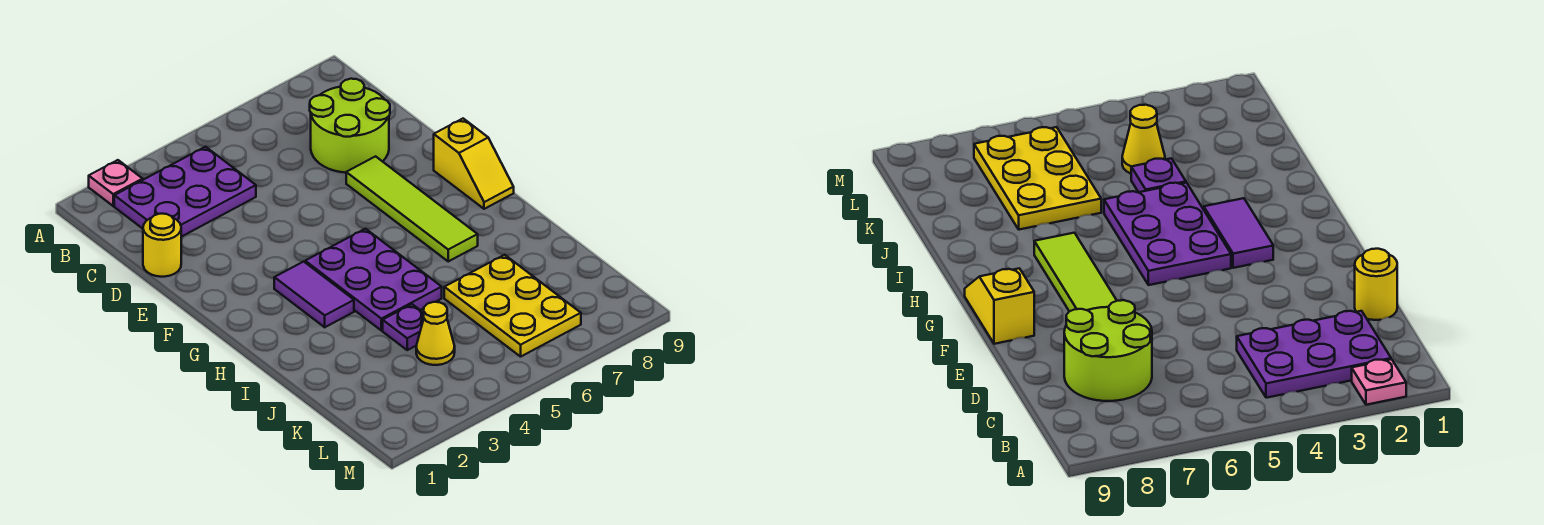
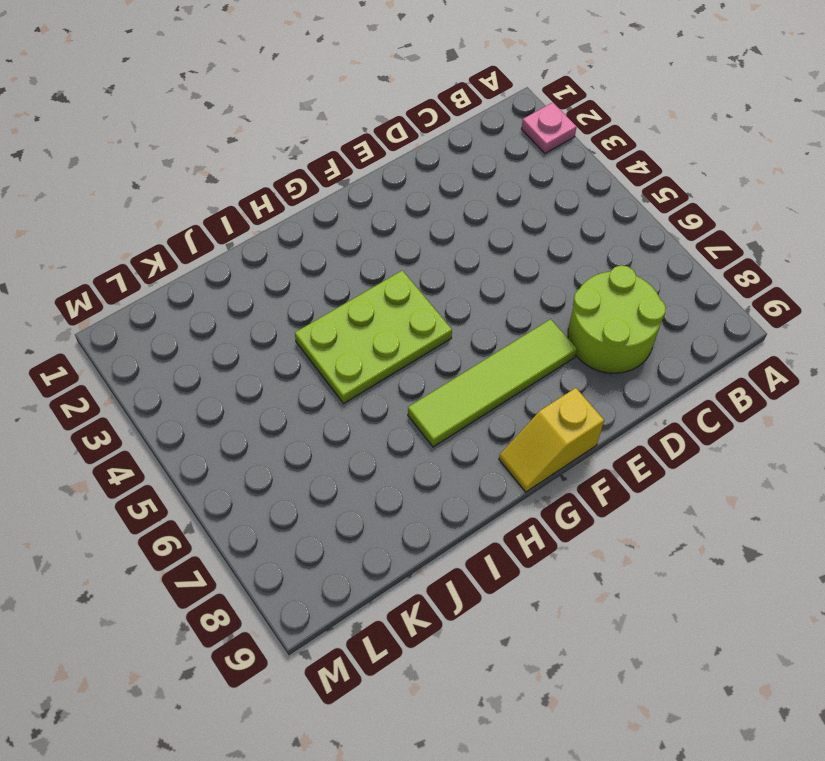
lime 2x3 plate [295,270,452,403] -> purple 2x3 plate [305,229,442,331]
none -> purple 2x3 plate [114,147,256,237]
none -> yellow 1x1 round brick [143,214,181,277]

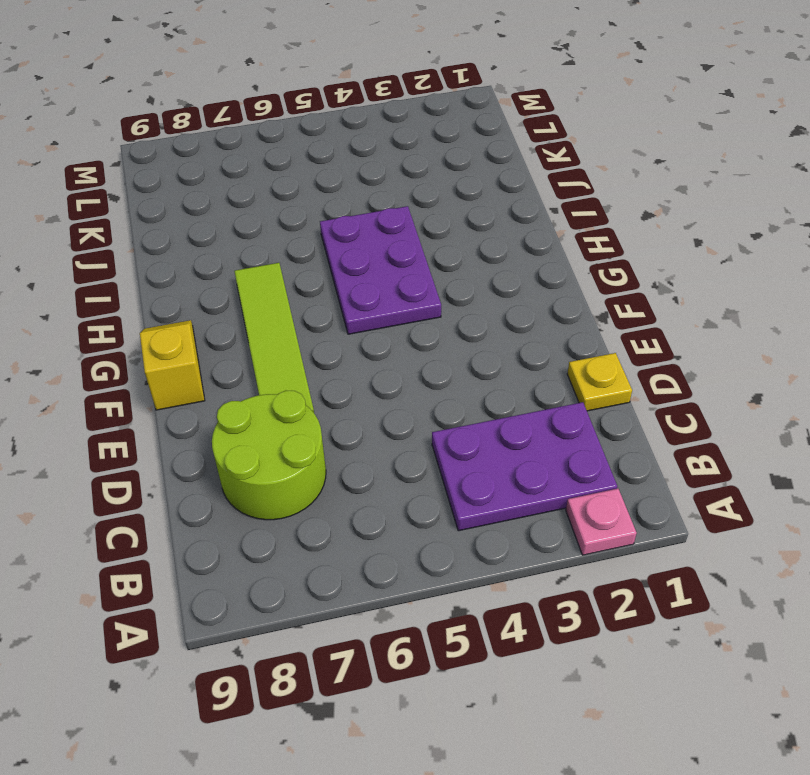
yellow 1x1 plate [567,353,632,411] -> yellow 1x1 round brick [143,214,181,277]
none -> purple 1x2 tile [274,262,354,327]
none -> purple 1x1 plate [383,304,424,350]

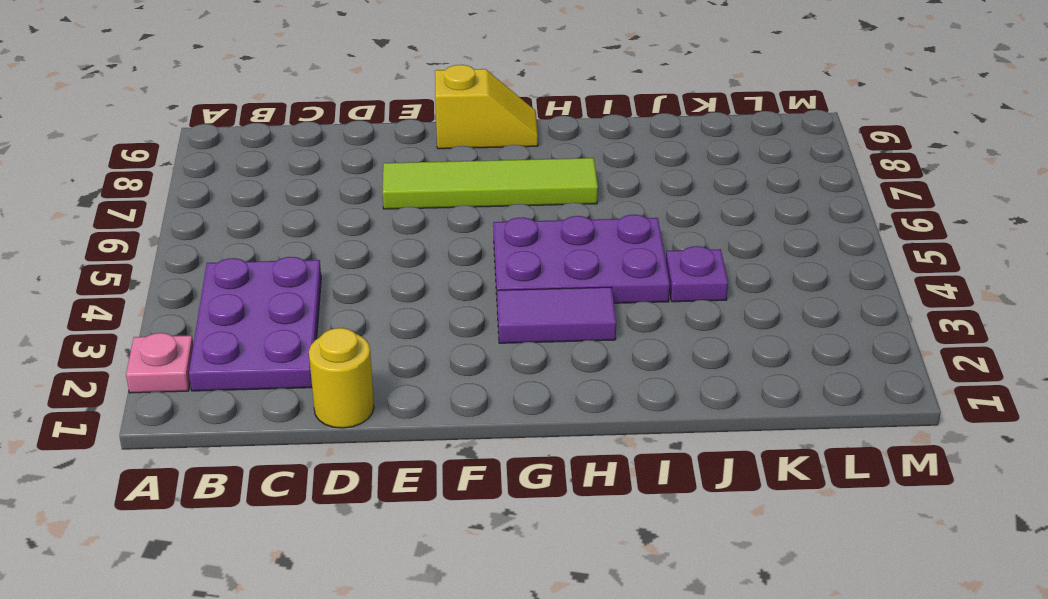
none -> lime 2x2 round brick [310,79,390,173]
none -> yellow 2x3 plate [444,255,581,357]

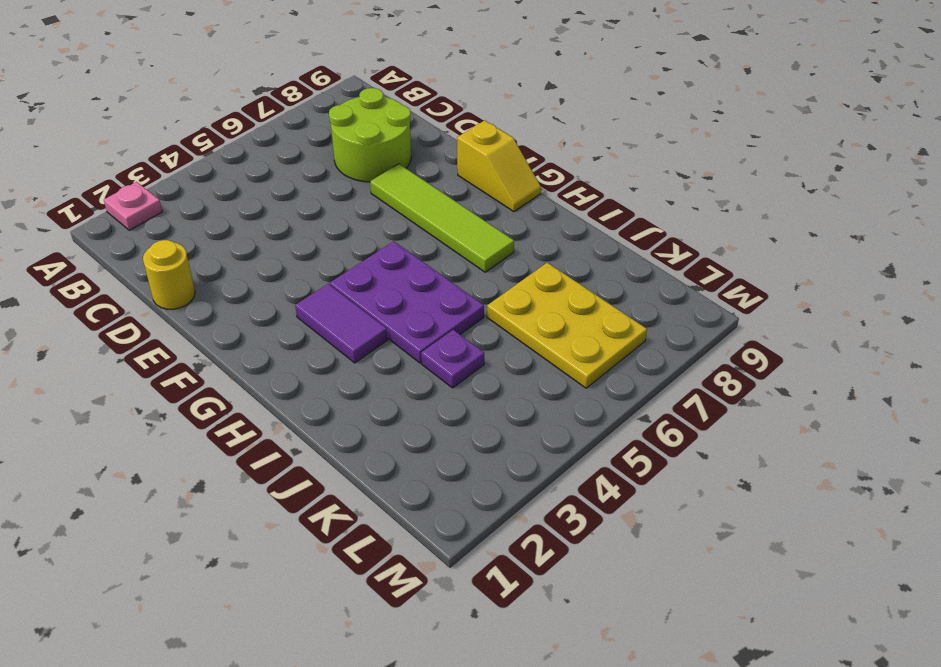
none -> purple 2x3 plate [114,147,256,237]
none -> yellow 1x1 cone [416,302,455,365]

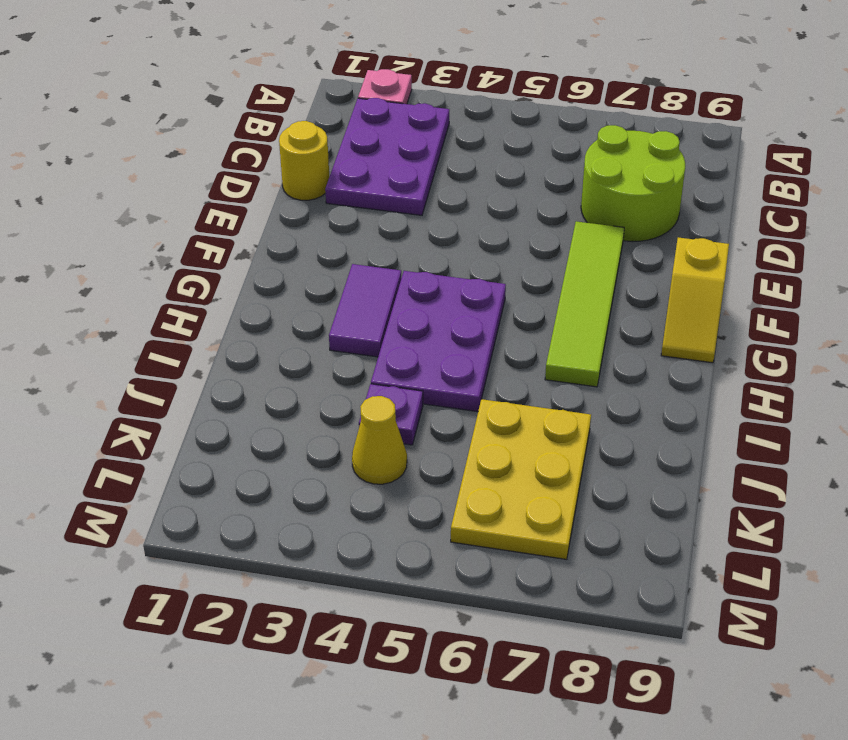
purple 2x3 plate [325,98,449,215] -> purple 2x3 plate turned to [114,147,256,237]

